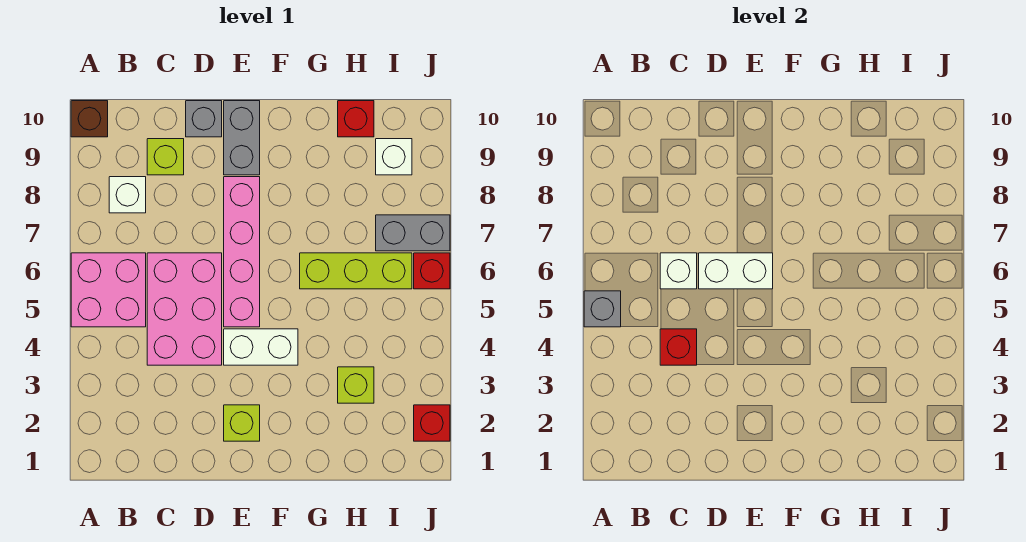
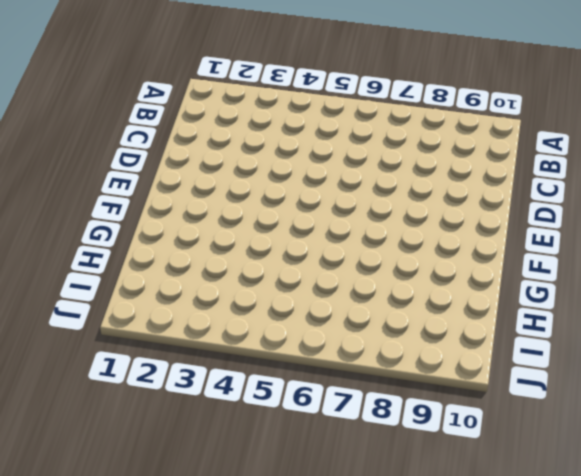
none -> pink 2x2 brick [71,253,146,327]
none -> brown 1x1 brick [71,101,108,137]
none -> white 1x1 brick [109,177,146,213]

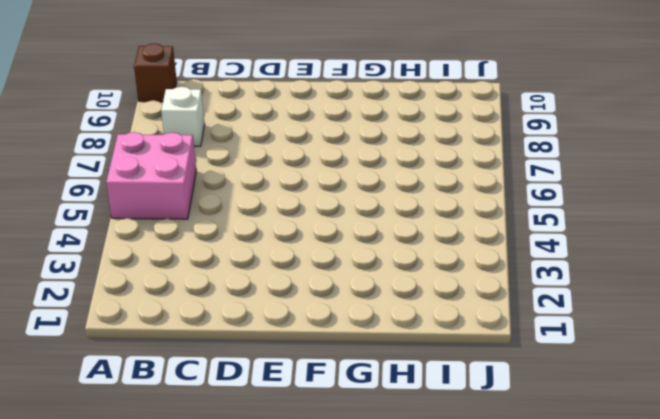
none -> pink 2x3 brick [147,253,222,365]
none -> lime 1x1 brick [147,139,184,175]
none -> grey 1x1 brick [186,101,222,137]

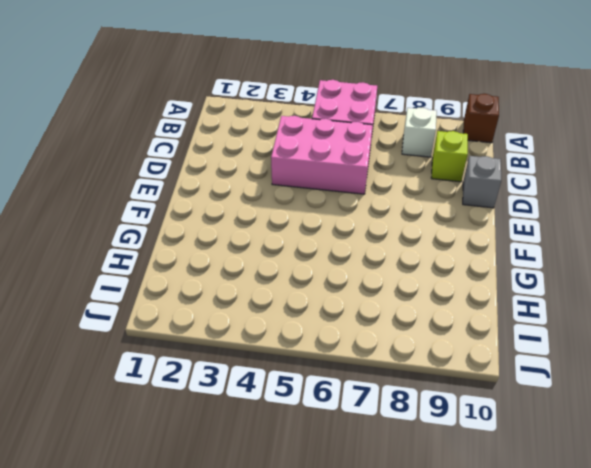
none -> lime 1x1 brick [224,405,260,441]
none -> white 1x2 brick [224,329,298,365]
none -> pink 1x4 brick [224,177,260,327]

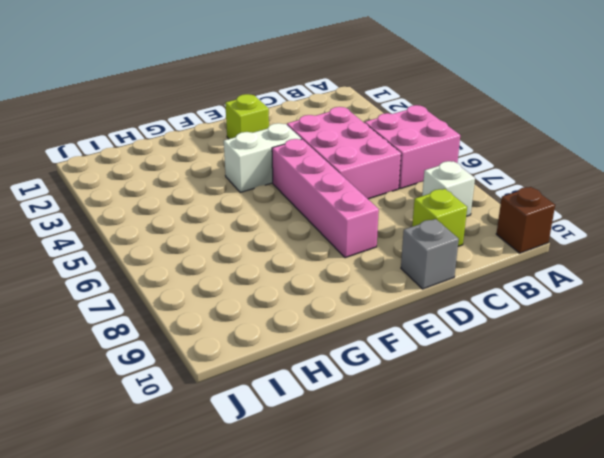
none -> grey 1x2 brick [224,101,260,175]
none -> lime 1x3 brick [300,253,412,289]
none -> lime 1x1 brick [338,367,374,403]

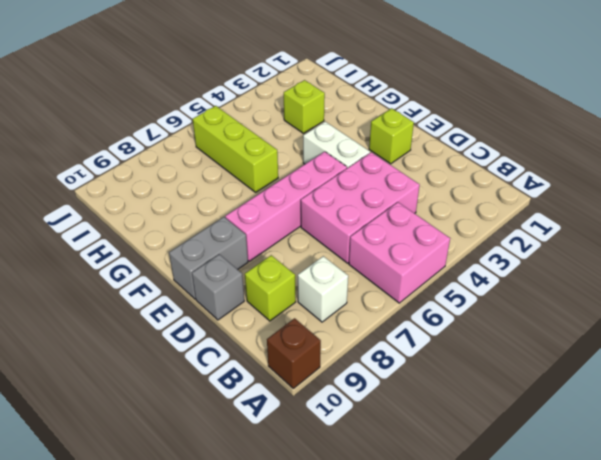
none -> red 1x1 brick [338,101,374,137]
none -> grey 1x2 brick [376,215,450,251]
none -> white 1x1 brick [376,139,412,175]

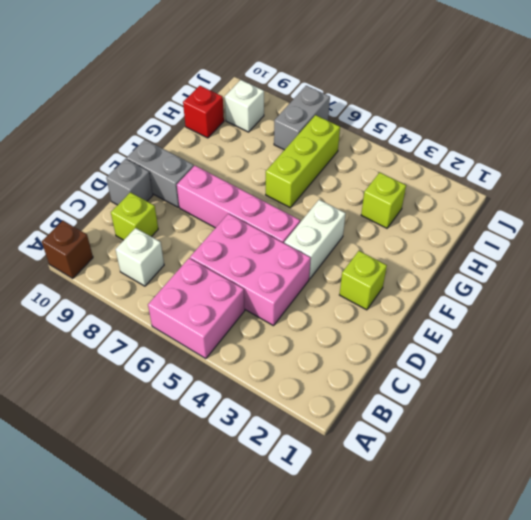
none -> red 1x1 brick [414,405,450,441]
none -> red 1x1 brick [414,253,450,289]
none -> grey 1x1 brick [584,291,621,327]

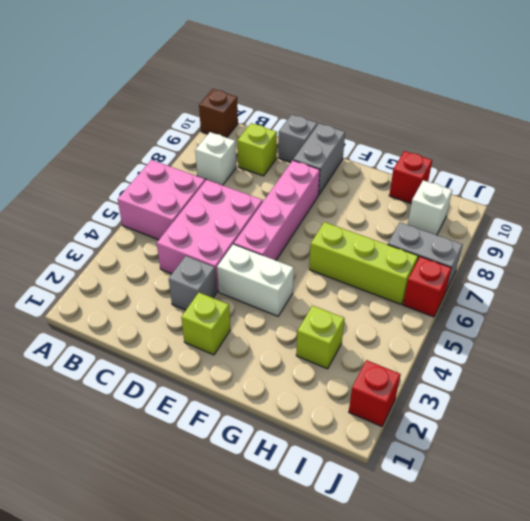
grey 1x1 brick [169,256,216,310] -> grey 1x1 brick moved to [584,291,621,327]
none -> red 1x1 brick [660,329,697,365]
none -> white 1x1 brick [660,253,697,289]
none -> white 1x2 brick [699,253,773,289]

